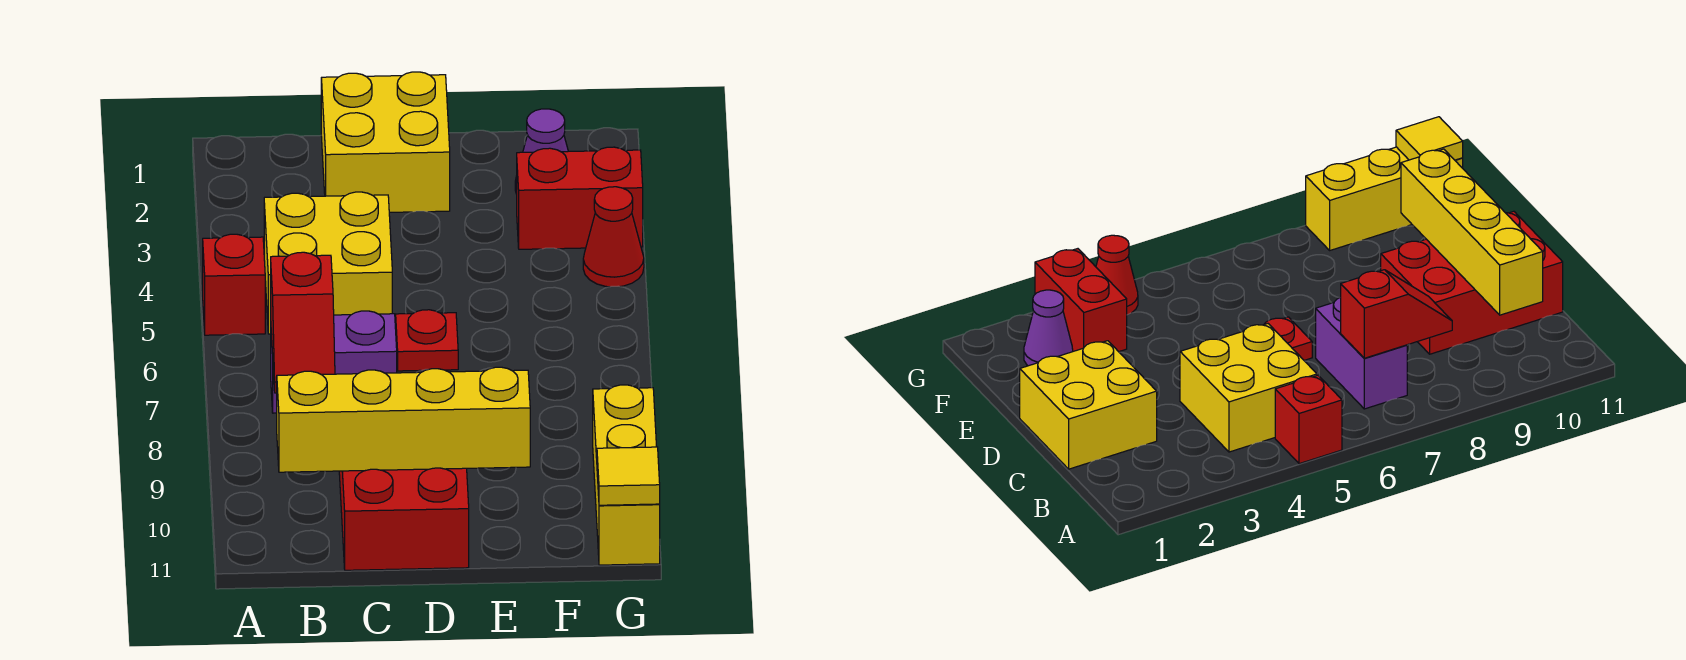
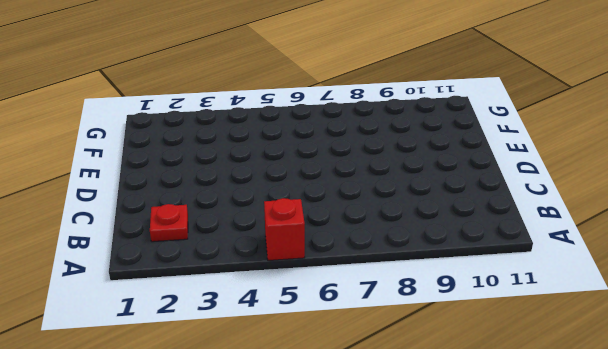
red 1x1 plate [150,204,188,242] -> red 1x1 plate moved to [396,310,458,371]
none -> yellow 2x2 brick [264,192,392,334]
none -> purple 1x2 brick [271,311,397,413]
none -> yellow 2x2 brick [321,72,450,212]

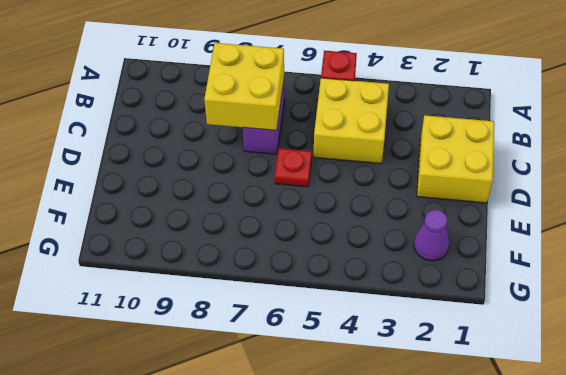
yellow 2x2 brick [204,43,284,130] -> red 1x2 slope [271,252,335,393]
none -> red 2x3 brick [339,468,469,570]
none -> red 1x2 brick [517,147,643,249]
none -> red 1x1 cone [583,187,644,287]

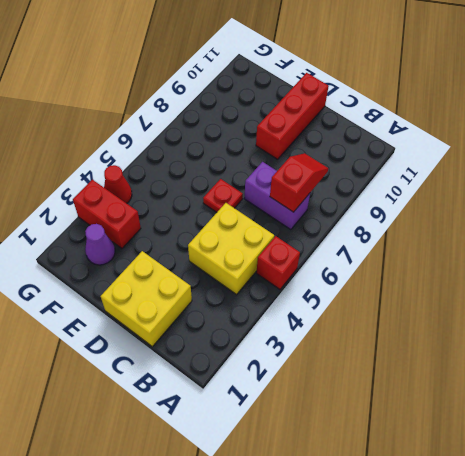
red 1x3 brick [256,73,329,159] -> red 2x3 brick [339,468,469,570]
none -> yellow 1x3 brick [593,385,660,565]
none -> yellow 1x4 brick [277,367,530,472]
none -> yellow 1x1 tile [597,447,660,505]

